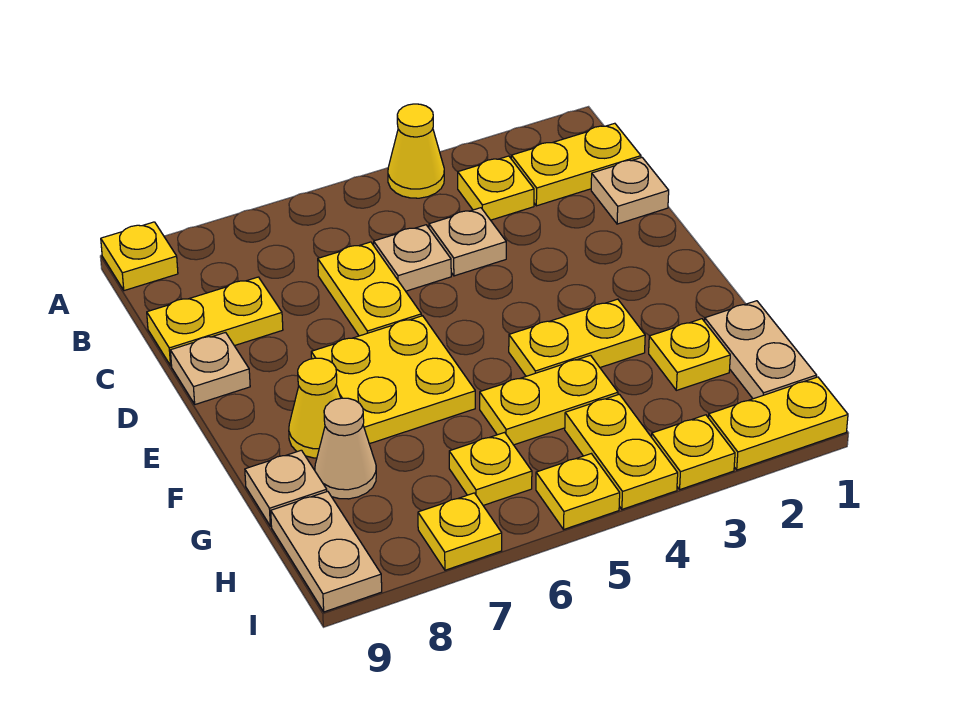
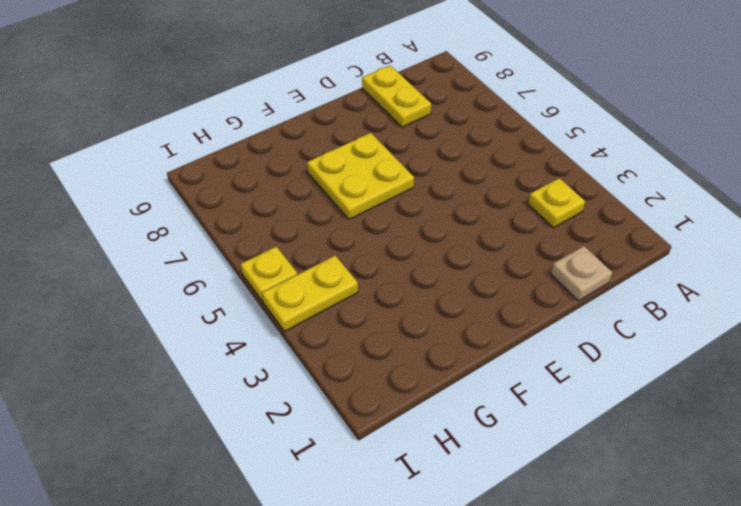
none -> yellow 1x1 cone [388,104,444,198]
none -> yellow 1x1 plate [101,222,178,291]
none -> yellow 1x2 plate [511,123,641,206]

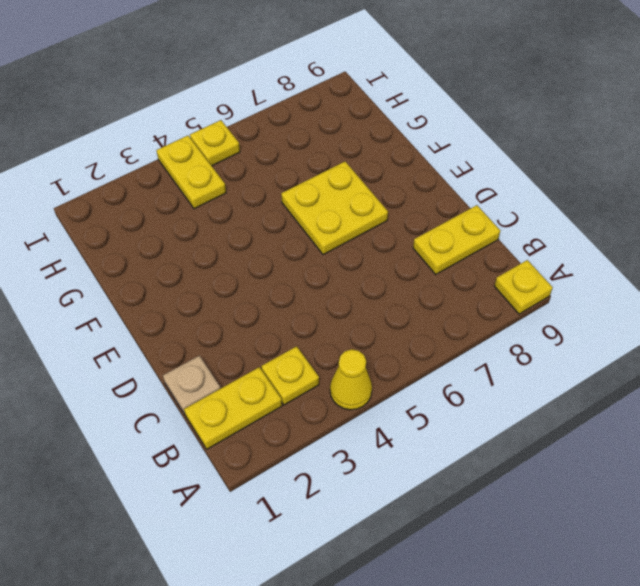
none -> tan 1x1 plate [429,208,506,276]
none -> tan 1x1 plate [374,225,451,291]
none -> yellow 1x2 plate [318,242,422,336]

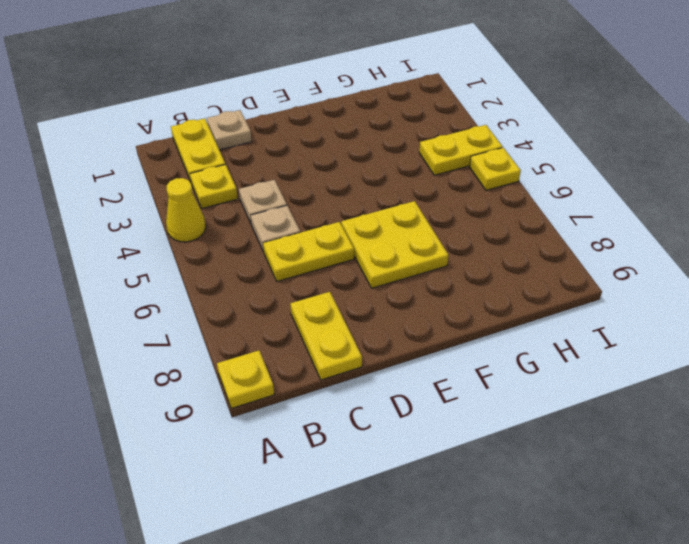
none -> tan 1x1 plate [170,333,250,404]
none -> yellow 1x2 plate [509,299,645,376]
none -> yellow 1x1 cone [289,358,341,458]

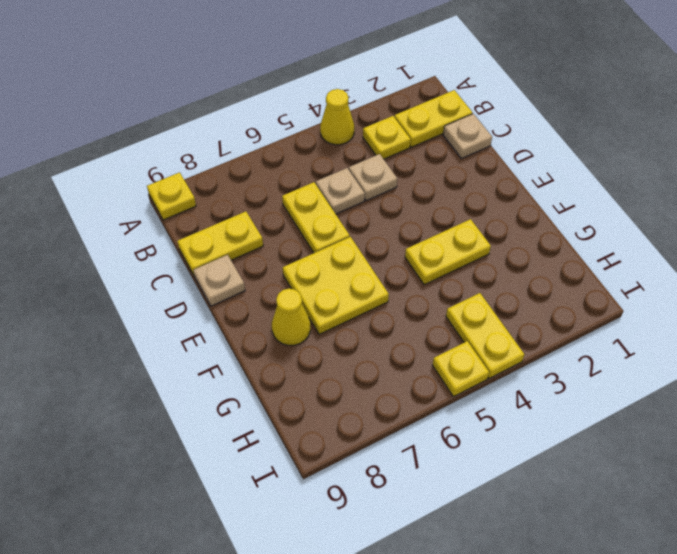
none -> tan 1x2 plate [705,301,817,399]
none -> yellow 1x1 plate [649,319,730,390]
none -> yellow 1x2 plate [480,355,618,445]

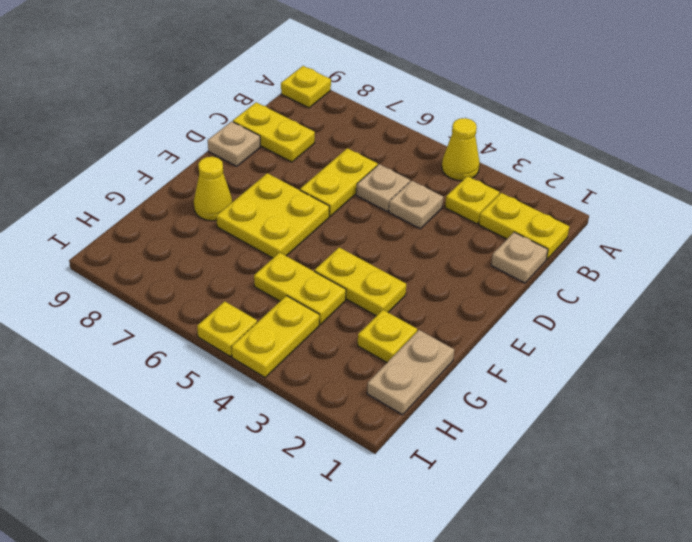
none -> tan 1x1 cone [315,398,376,499]
none -> tan 1x1 plate [245,450,327,526]
none -> yellow 1x1 plate [449,433,532,505]

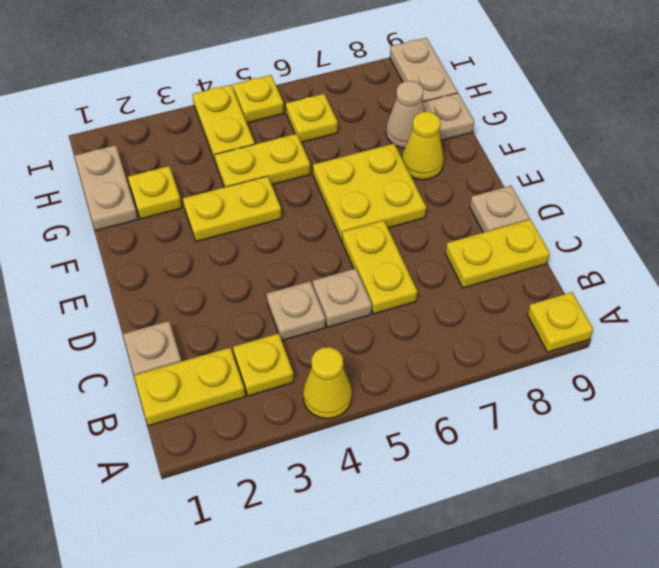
none -> yellow 1x2 plate [708,377,848,470]
none -> yellow 1x1 plate [652,415,735,489]
none -> yellow 1x1 plate [418,493,502,570]

